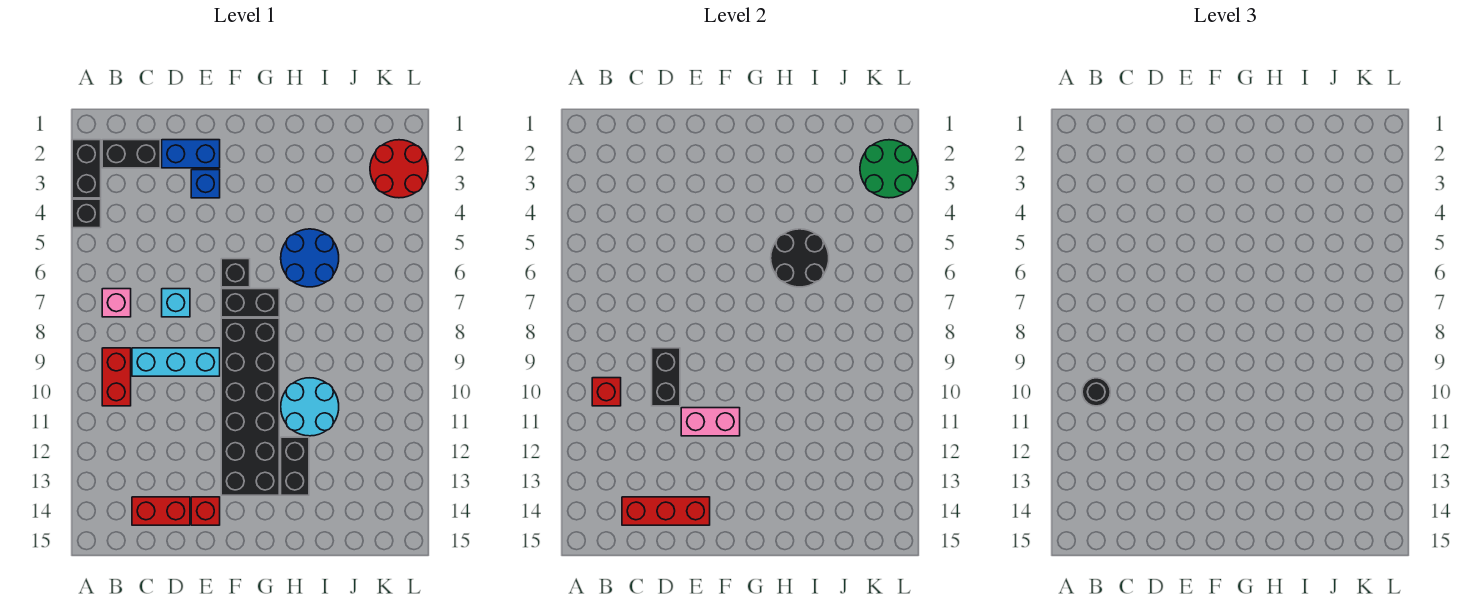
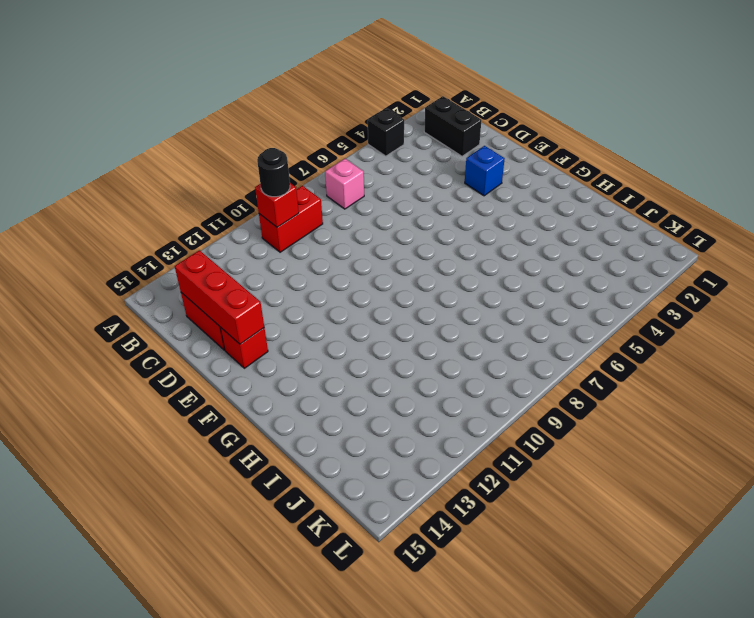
none -> black 1x2 brick [72,140,101,198]
none -> cyan 1x3 brick [132,348,220,376]
none -> blue 1x2 brick [162,140,220,168]

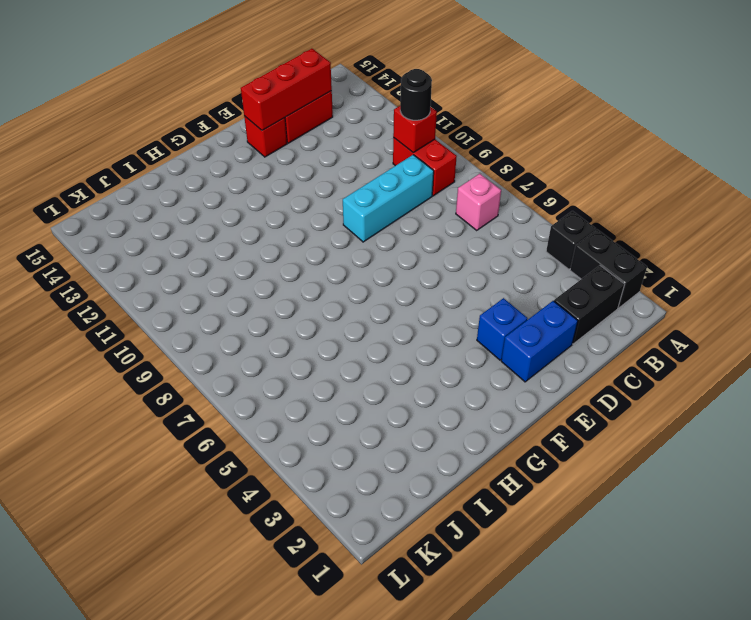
none -> cyan 1x1 brick [162,289,190,317]
none -> black 1x1 brick [221,259,250,287]
none -> black 1x2 brick [221,289,279,317]

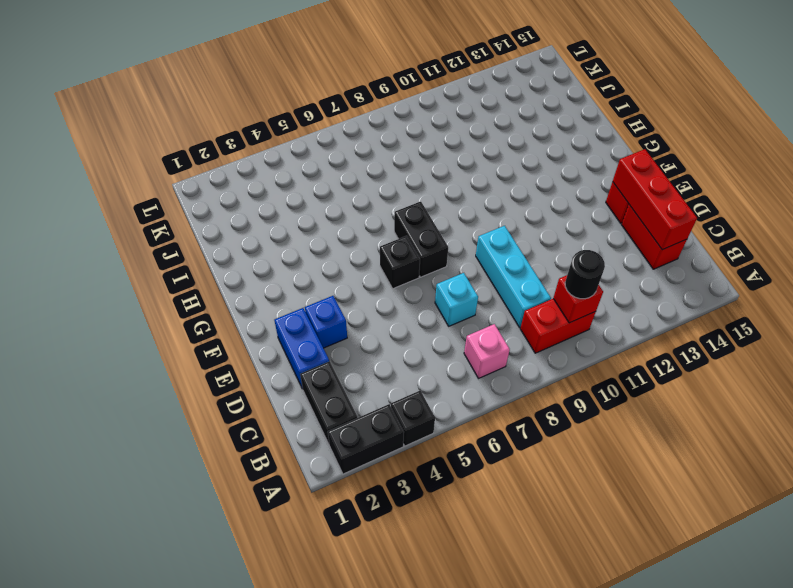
none -> black 2x6 brick [221,318,279,495]
none -> blue 2x2 round brick [281,229,339,287]
none -> cyan 2x2 round brick [281,378,339,436]

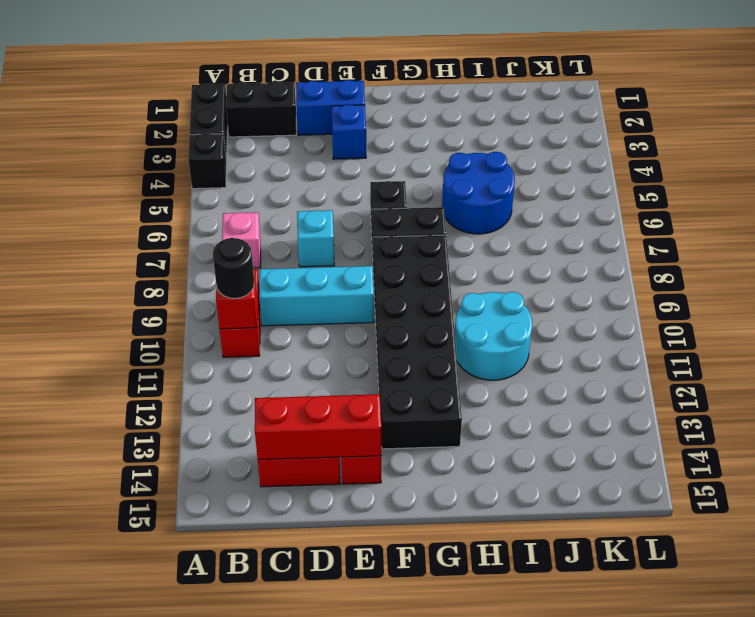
none -> black 1x2 brick [281,437,309,495]
none -> red 2x2 round brick [370,140,428,198]
none -> black 1x2 brick [652,348,680,406]

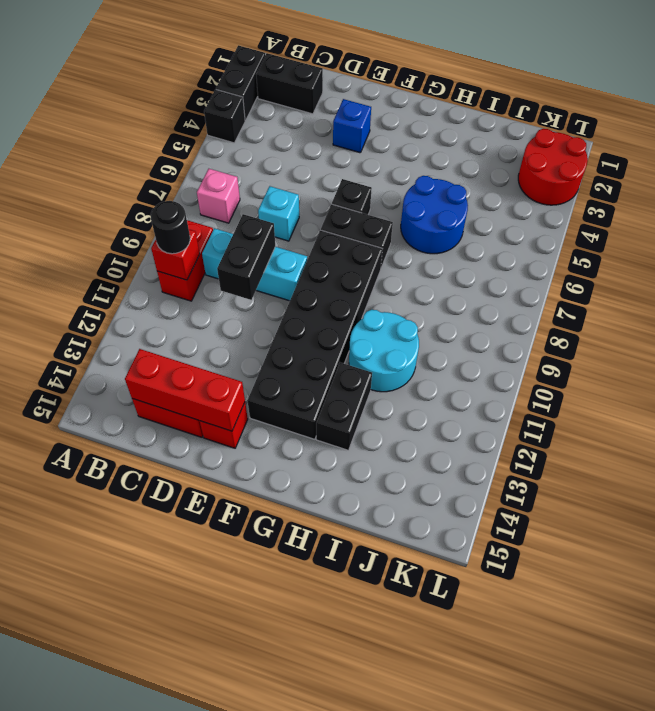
none -> blue 1x2 brick [162,140,220,168]
none -> pink 1x2 brick [681,408,740,436]
none -> black 2x2 round brick [771,229,829,287]

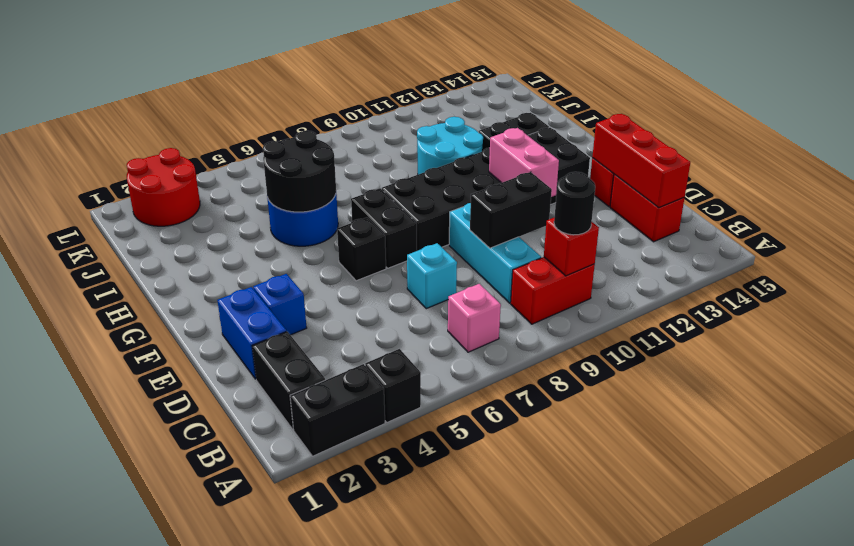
none -> green 2x2 round brick [860,140,918,198]

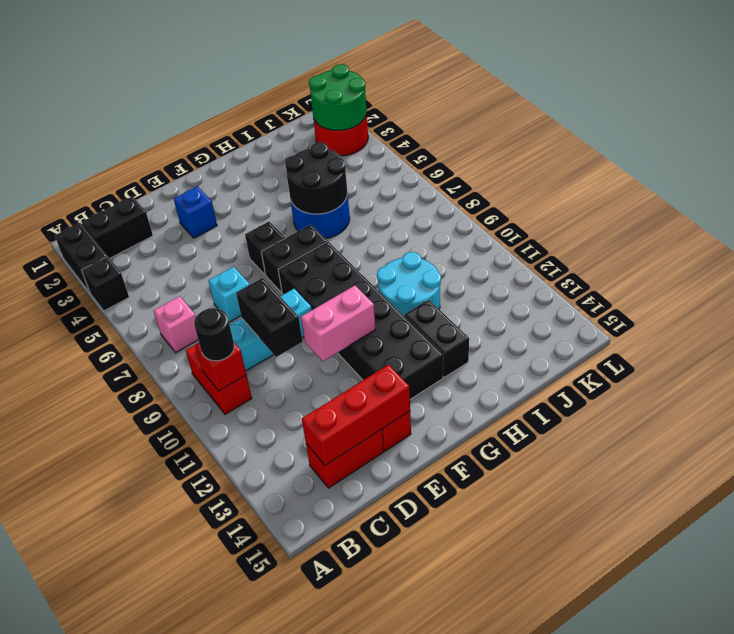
none -> blue 1x2 brick [162,140,220,168]

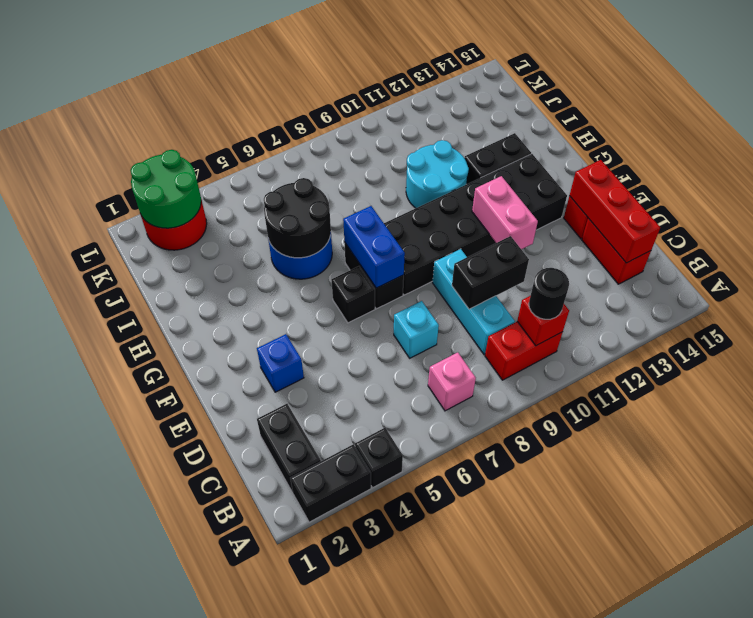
blue 1x2 brick [343,206,405,288] -> blue 1x2 brick moved to [162,140,220,168]

